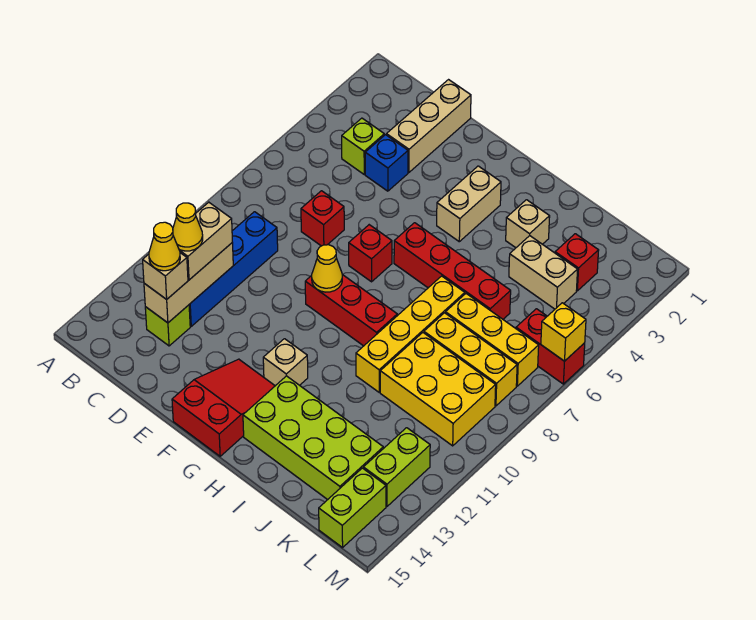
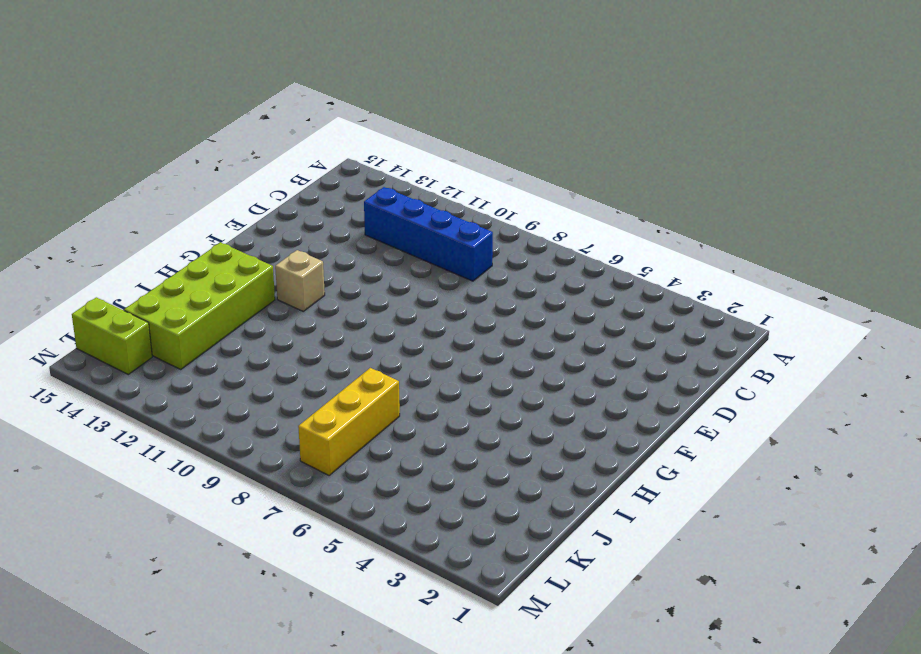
none -> lime 1x1 brick [342,118,384,174]
none -> lime 1x1 brick [145,305,190,346]
none -> tan 1x3 brick [386,80,471,172]
none -> blue 1x1 brick [365,135,408,191]

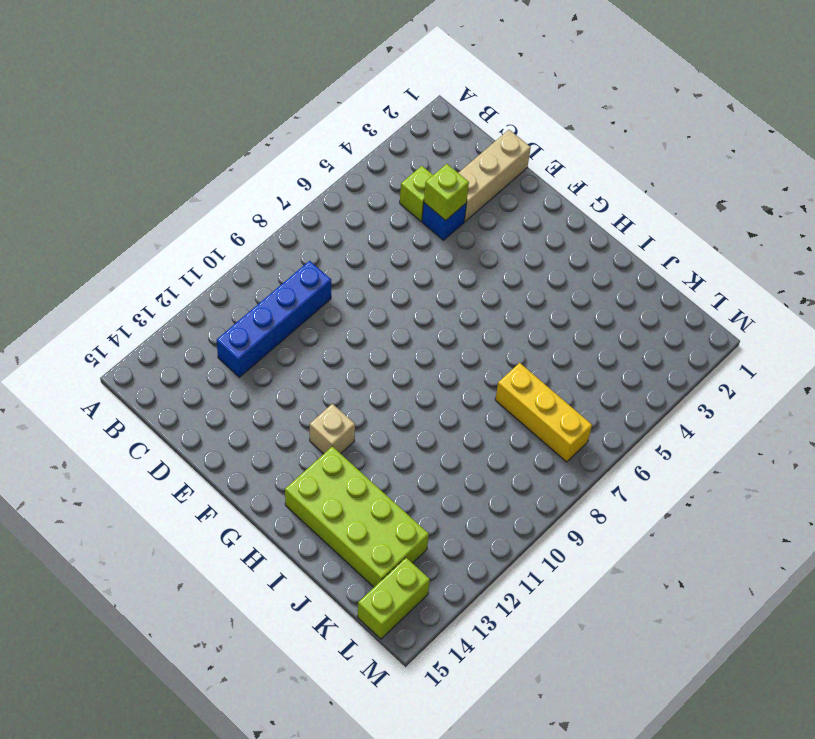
lime 1x1 brick [424,164,469,220] -> lime 1x1 brick moved to [145,305,190,346]
none -> red 1x1 brick [301,191,344,246]
none -> red 1x1 brick [349,225,392,282]
none -> red 1x3 brick [305,275,397,346]
none -> red 2x3 slope [172,359,275,456]

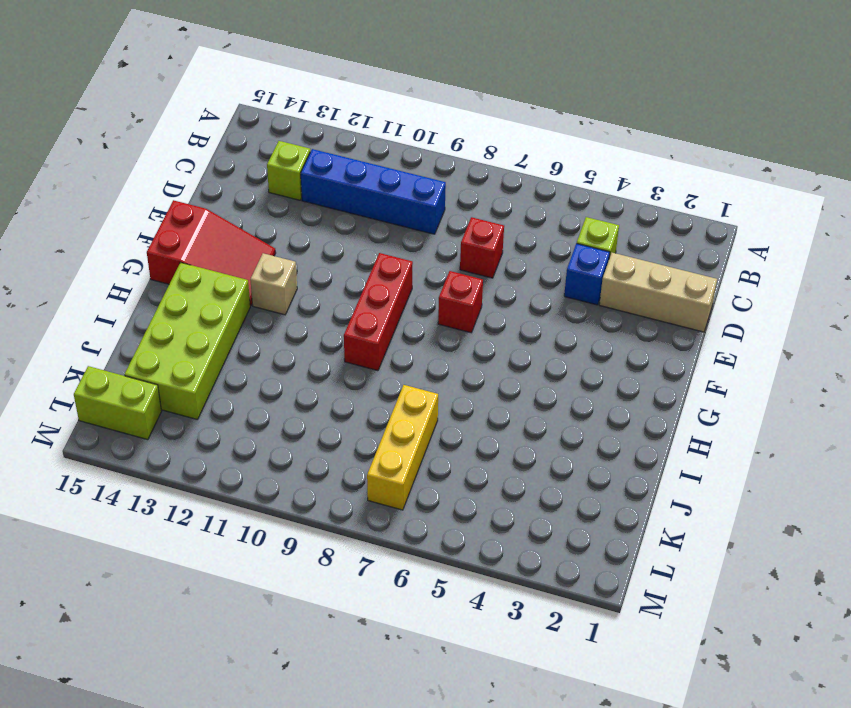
none -> tan 1x2 brick [437,166,501,242]
none -> red 1x4 brick [394,223,511,319]
none -> tan 1x1 brick [506,200,550,248]
none -> yellow 1x4 brick [356,276,465,392]

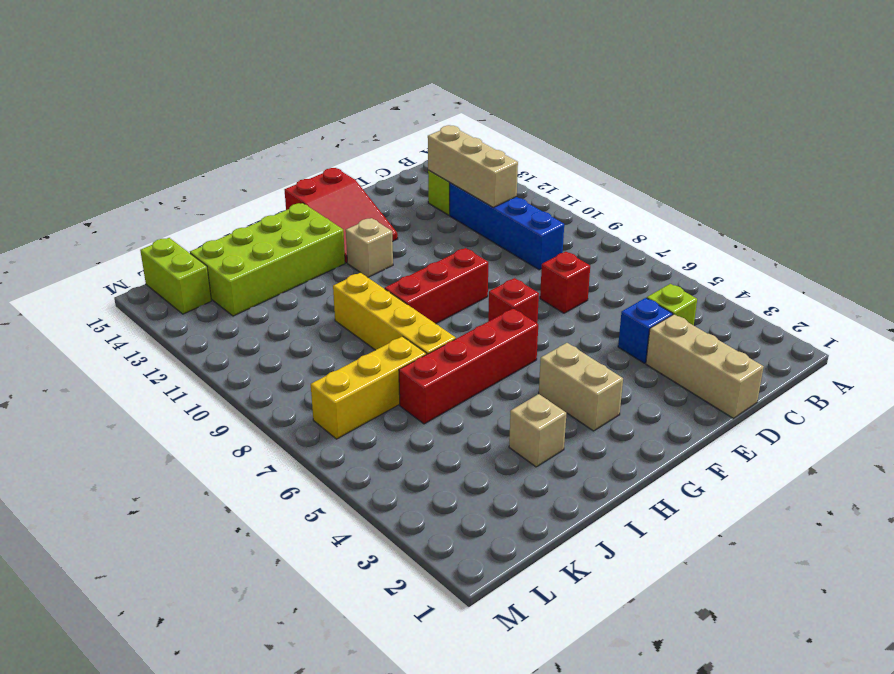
none -> tan 1x2 brick [509,236,578,309]
none -> yellow 1x3 brick [424,313,517,406]
none -> yellow 2x3 brick [380,333,496,446]
none -> red 1x1 brick [555,234,599,291]

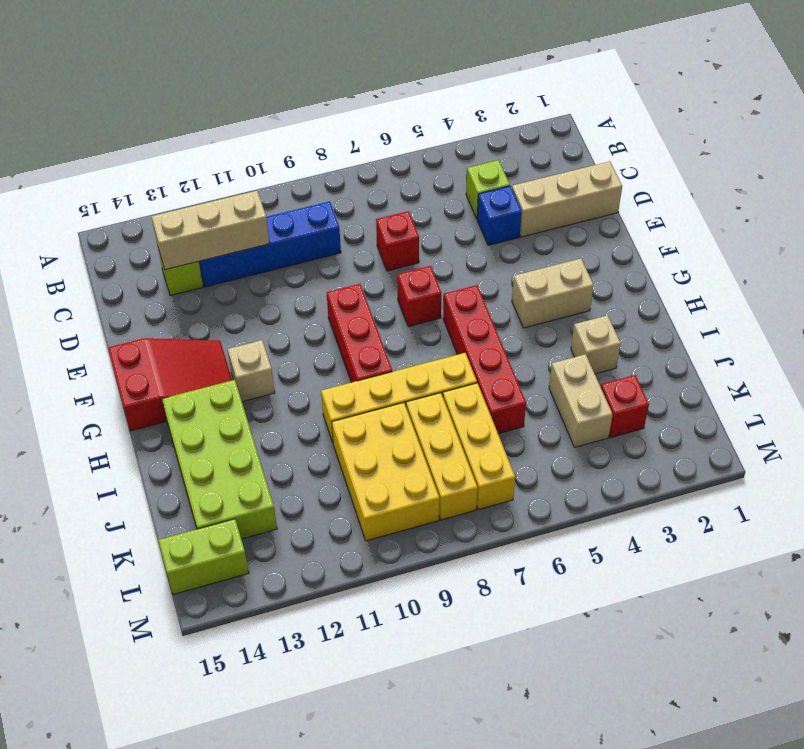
none -> red 1x2 brick [516,309,585,384]
none -> lime 1x2 brick [363,428,430,506]
none -> yellow 1x1 cone [312,245,343,292]
none -> yellow 1x1 brick [541,303,586,361]

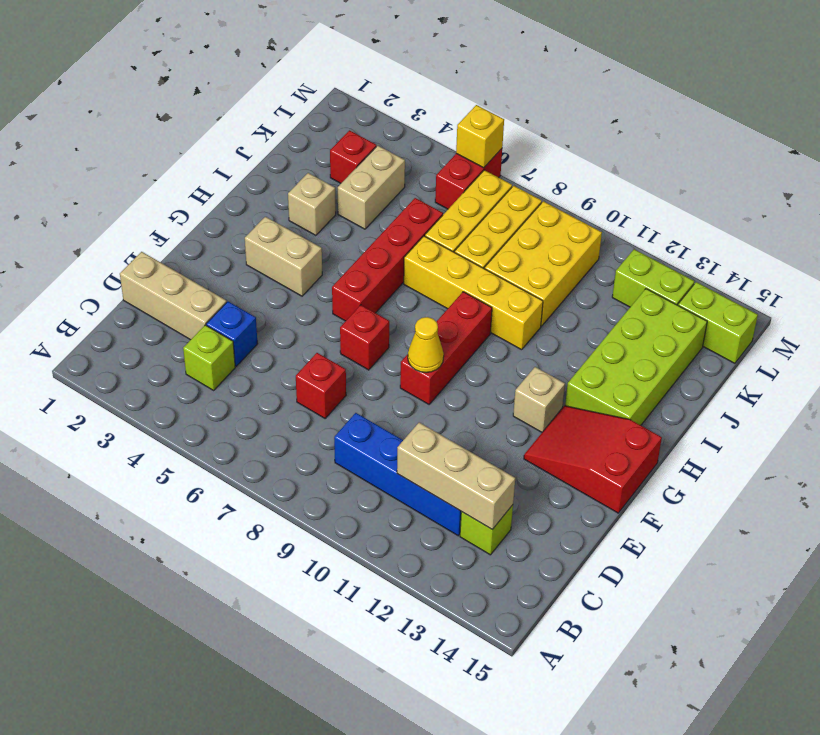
none -> tan 1x2 brick [180,202,232,280]
none -> tan 1x1 brick [143,253,188,299]
none -> yellow 1x1 cone [173,203,203,251]
none -> yellow 1x1 cone [149,222,180,271]

